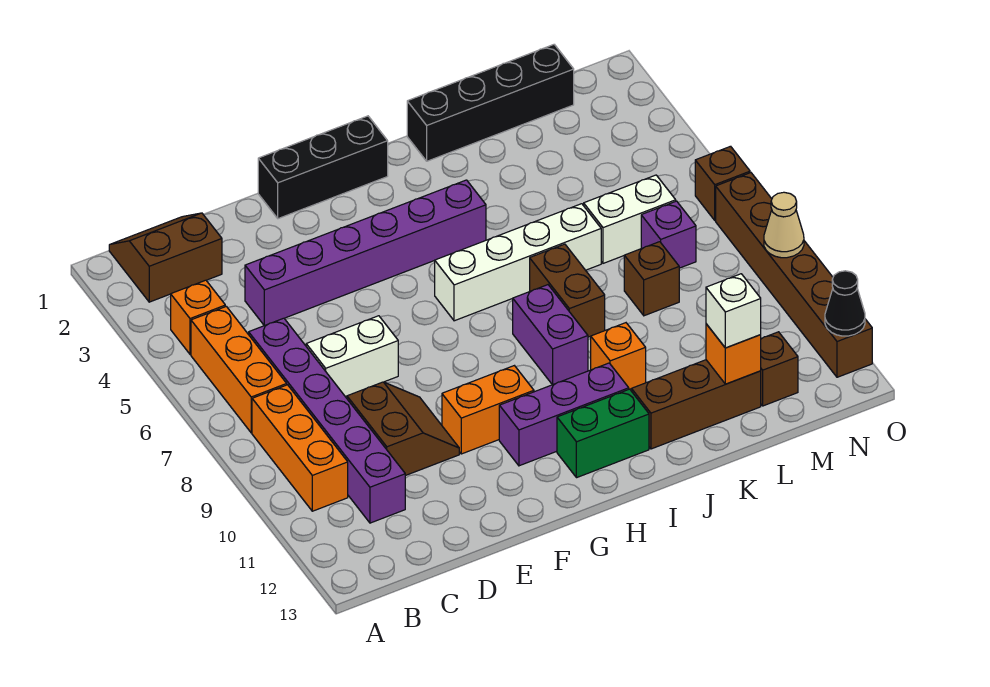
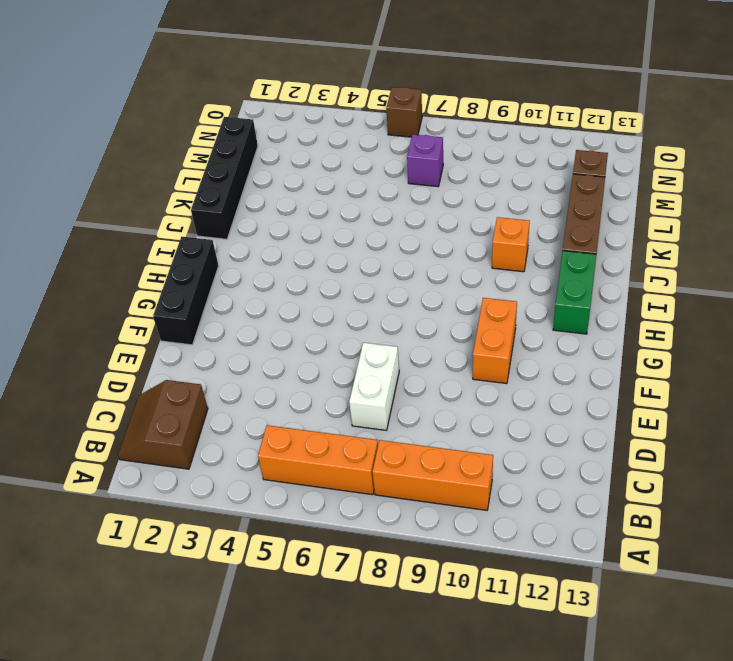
none -> orange 1x1 brick [171,280,225,354]
none -> purple 1x6 brick [249,318,405,523]
none -> purple 1x6 brick [245,180,486,326]

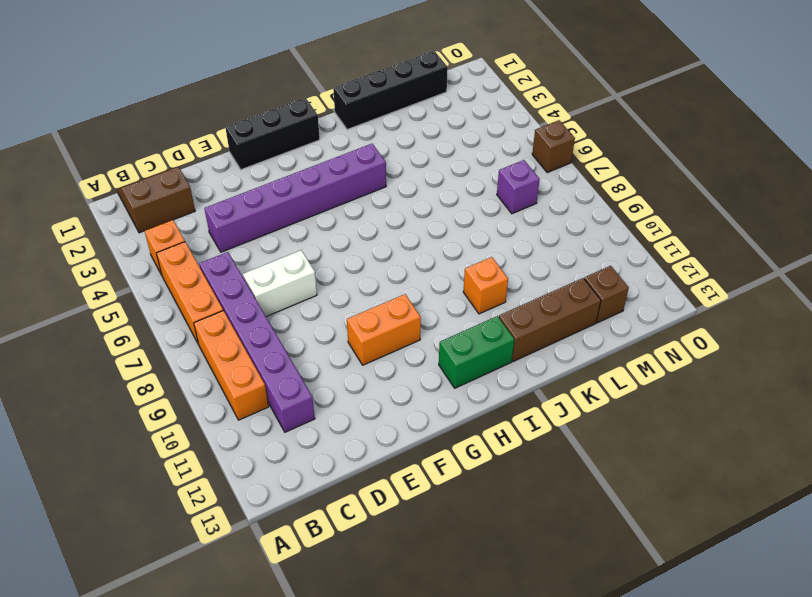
none -> brown 2x2 slope [347,382,459,476]
none -> purple 1x3 brick [499,363,629,466]
none -> white 1x4 brick [435,204,601,321]

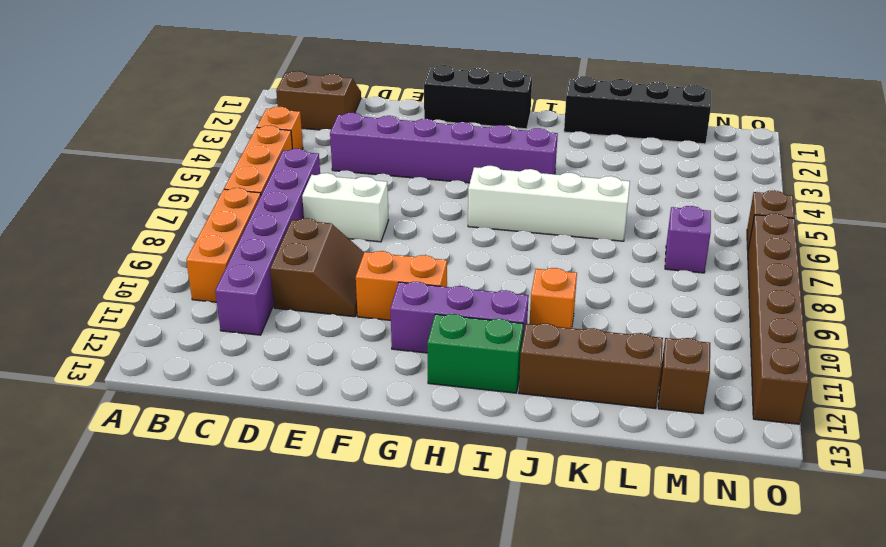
none -> purple 1x2 brick [513,285,588,385]
none -> brown 1x2 brick [530,244,605,337]
none -> white 1x2 brick [583,175,676,263]

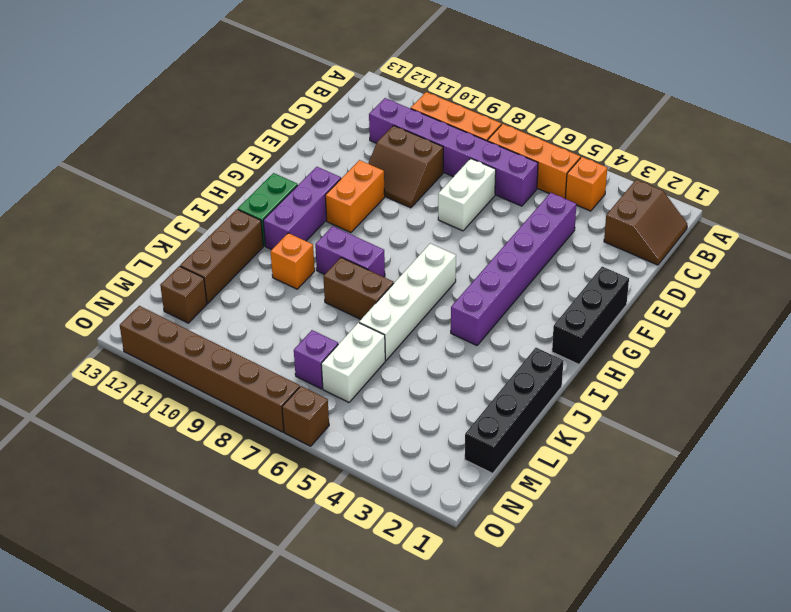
none -> brown 1x1 brick [624,242,679,316]
none -> orange 1x1 brick [706,324,761,384]
none -> tan 1x1 cone [764,192,804,258]

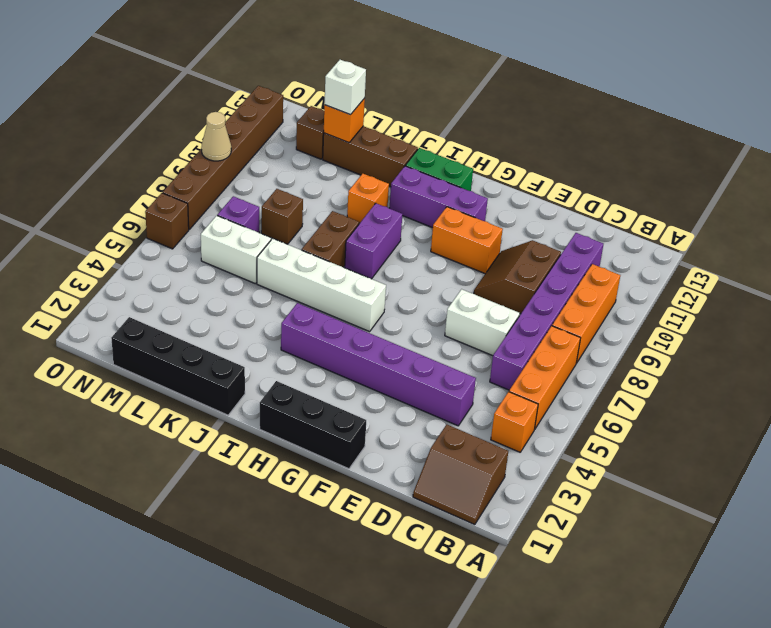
none -> black 1x1 cone [825,271,865,336]

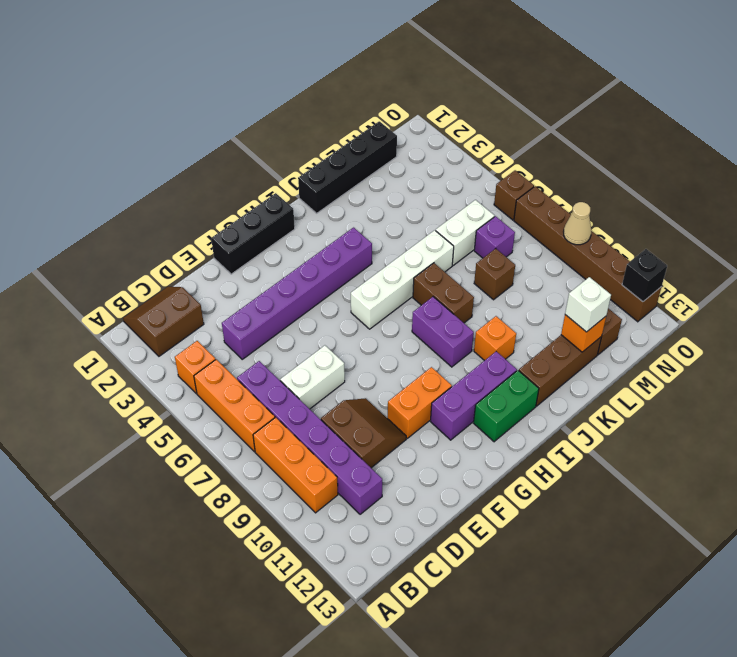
black 1x1 brick [622,249,667,302] -> black 1x1 cone [825,271,865,336]

